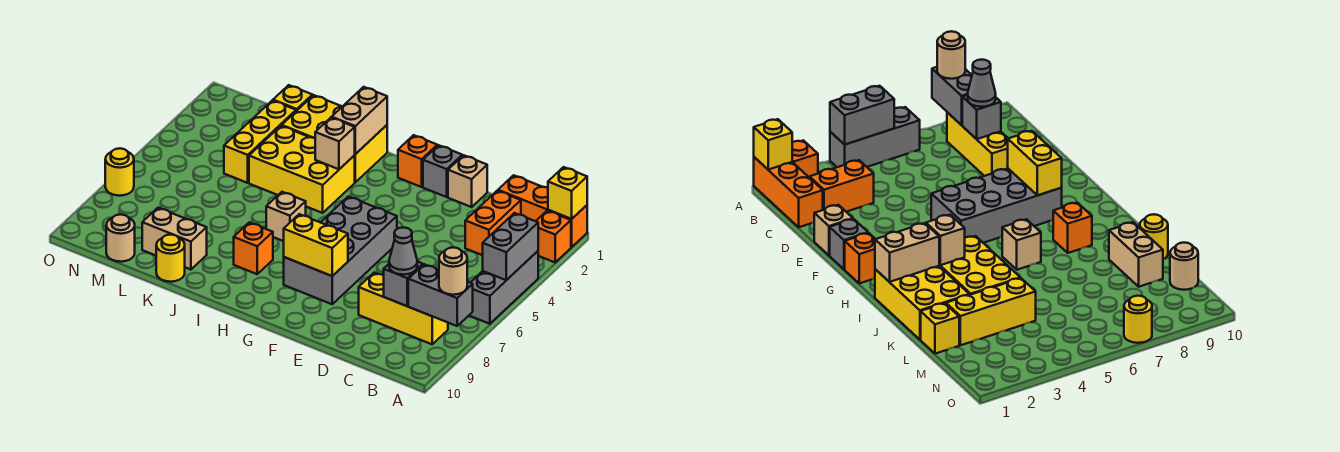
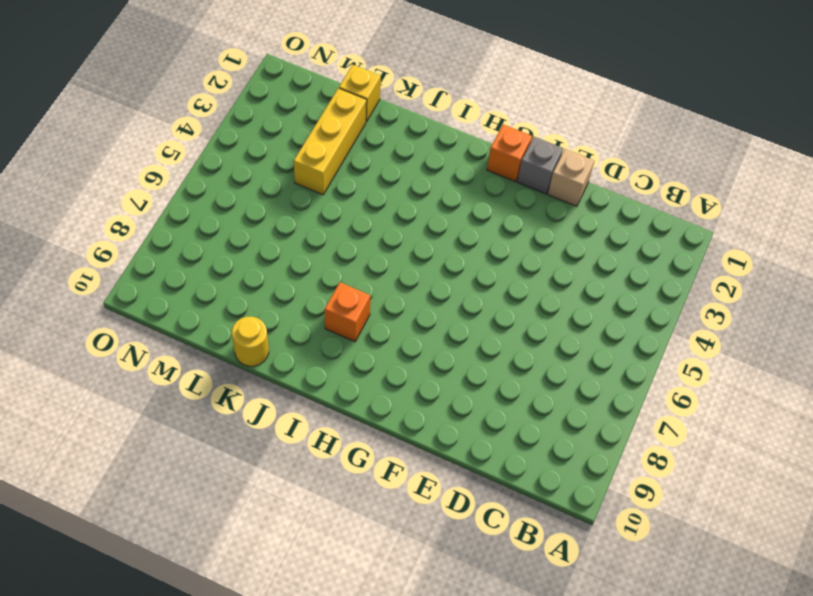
none -> orange 1x3 brick [498,175,587,247]
none -> orange 1x1 brick [536,211,571,262]
none -> grey 1x3 brick [469,251,538,324]

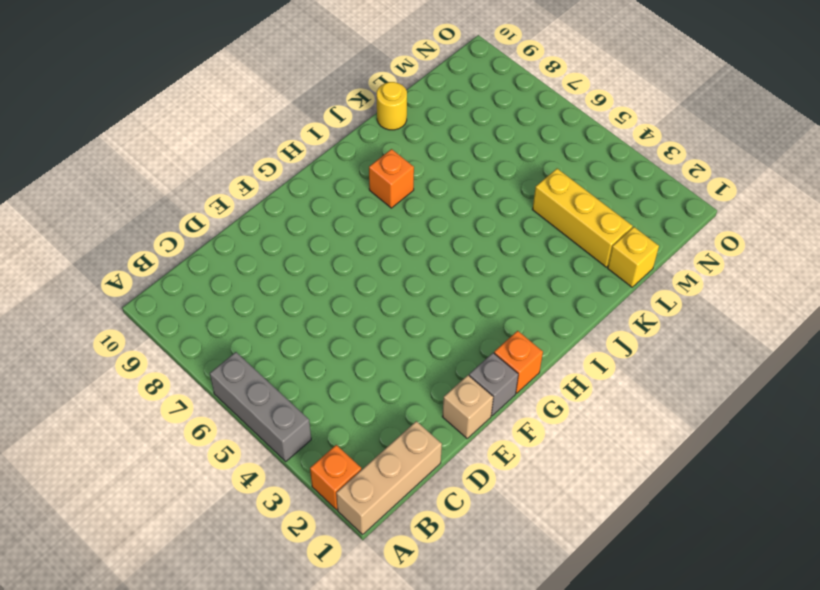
tan 1x3 brick [336,421,442,534] -> orange 1x3 brick [498,175,587,247]
none -> yellow 1x3 brick [359,273,448,344]
none -> orange 1x2 brick [465,191,521,255]
none -> grey 2x4 brick [284,197,397,304]

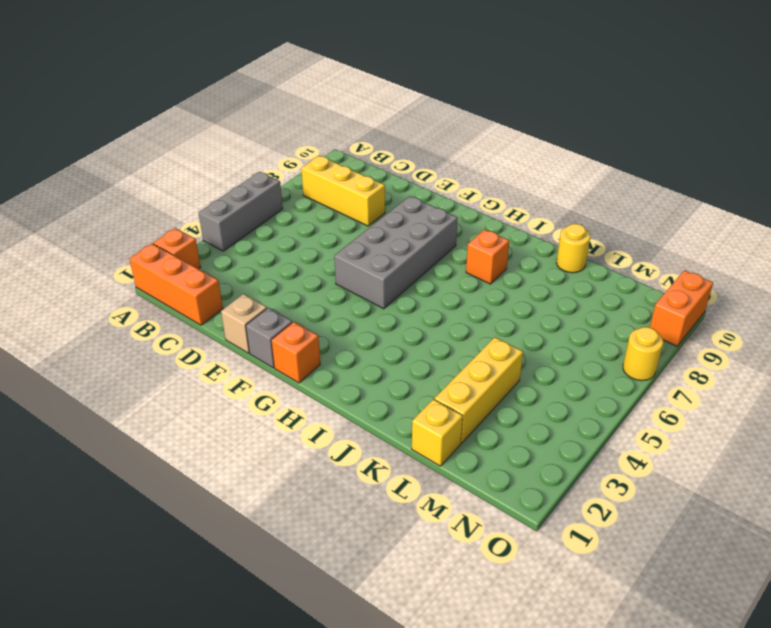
orange 1x2 brick [650,270,713,346] -> orange 1x2 brick moved to [465,191,521,255]
none -> yellow 2x3 brick [282,95,387,182]
none -> yellow 2x3 brick [249,126,355,213]
none -> tan 1x1 brick [266,192,306,241]

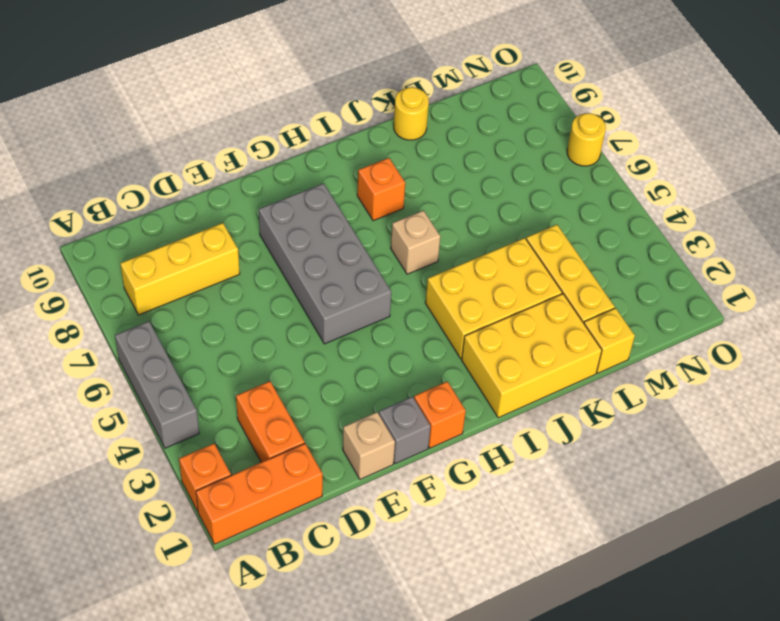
none -> tan 1x2 brick [142,208,207,270]
none -> tan 1x1 round brick [106,215,135,262]
none -> yellow 1x1 brick [548,167,587,219]

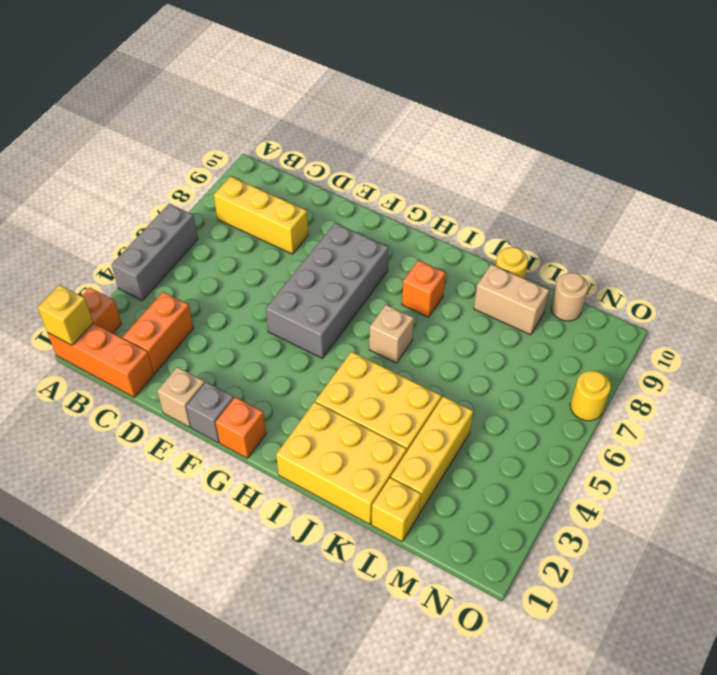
none -> grey 1x2 brick [483,213,538,280]
none -> grey 1x2 brick [408,264,473,326]
none -> grey 1x1 brick [384,262,423,306]

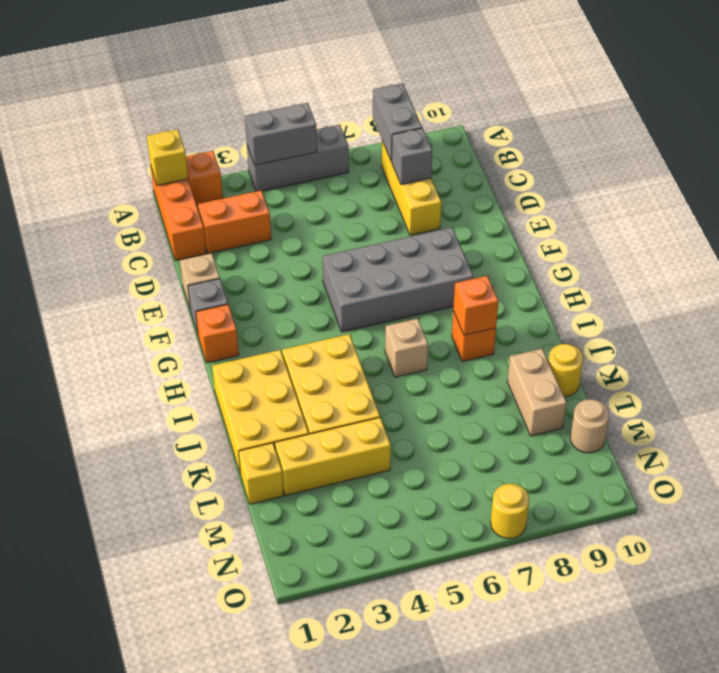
orange 1x1 brick [453,276,499,335] -> none
none -> yellow 1x2 brick [284,214,348,276]
none -> tan 1x2 brick [332,87,387,154]
none -> tan 1x1 brick [315,118,355,169]

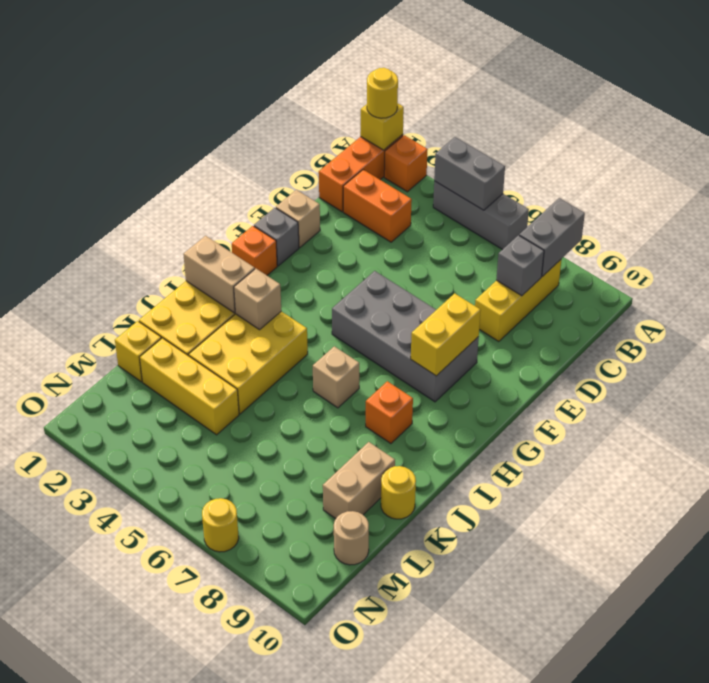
yellow 1x1 round brick [367,68,398,118] -> none
none -> tan 1x1 round brick [439,247,467,295]
none -> grey 1x1 cone [389,227,417,275]

